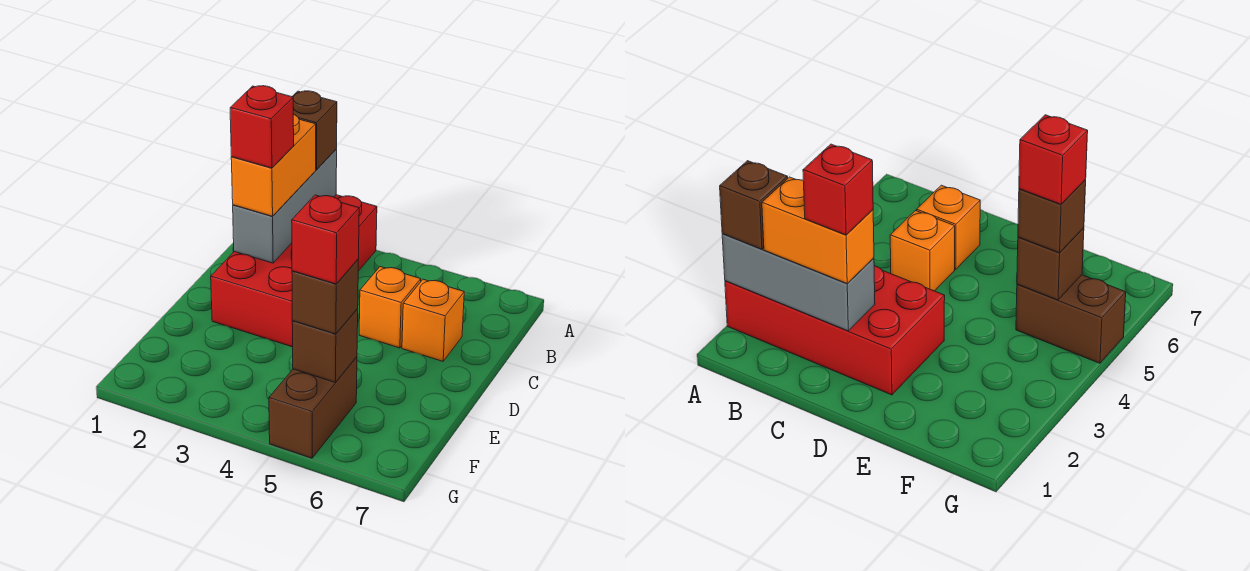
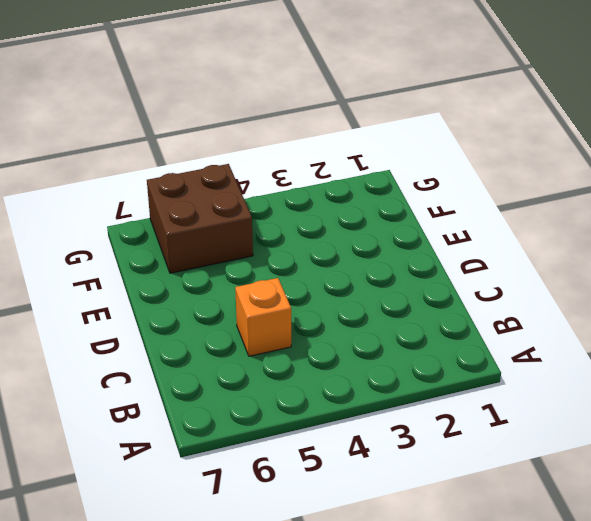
brown 2x2 brick [147,164,253,273] -> brown 1x2 brick [269,357,357,458]
none -> red 2x4 brick [211,195,377,347]
none -> orange 1x1 brick [402,279,464,361]

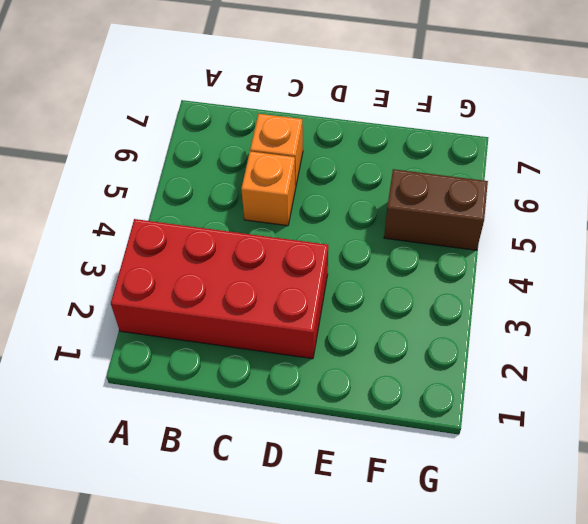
none -> grey 1x3 brick [233,149,337,263]
none -> brown 1x1 brick [292,309,358,383]

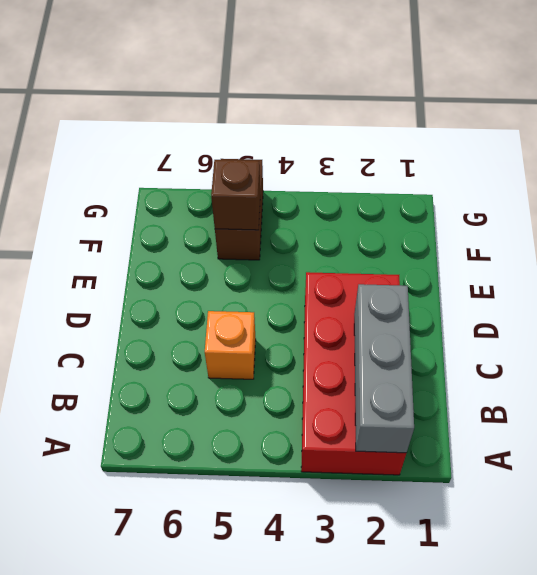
none -> orange 1x1 brick [402,279,464,361]
none -> brown 1x1 brick [292,91,337,170]

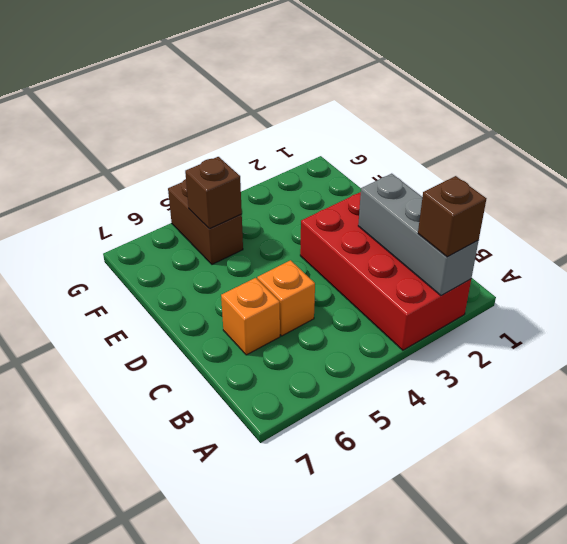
none -> orange 1x2 brick [231,114,316,216]
none -> brown 1x1 brick [292,260,358,334]

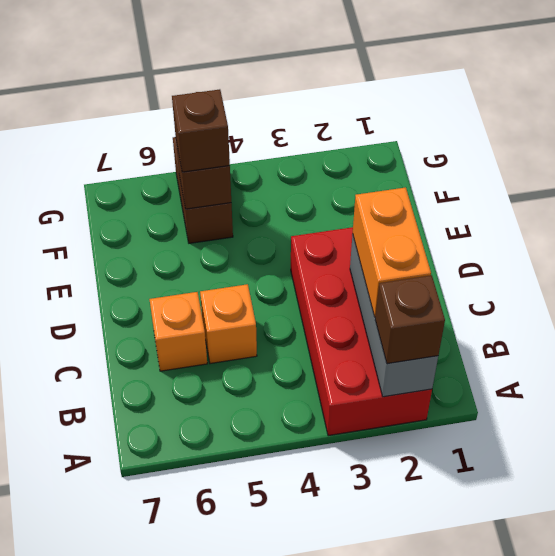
none -> red 1x1 brick [230,86,294,168]
none -> red 1x1 brick [292,195,359,284]

